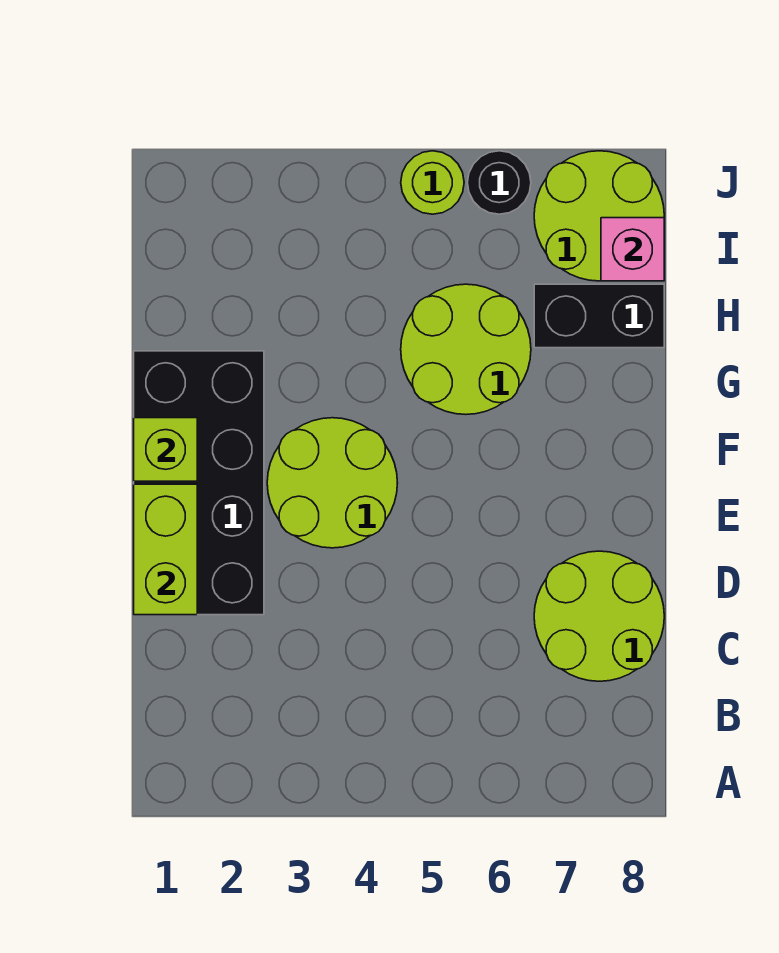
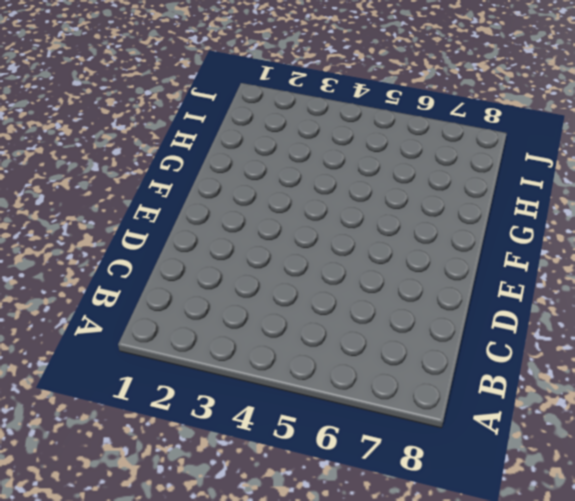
none -> lime 2x2 round brick [534,551,664,681]
none -> black 2x4 brick [134,351,264,615]

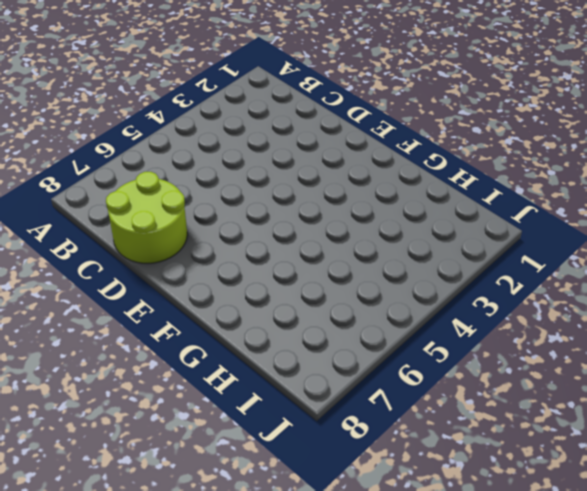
none -> black 2x4 brick [134,351,264,615]
none -> lime 2x2 round brick [267,418,397,548]

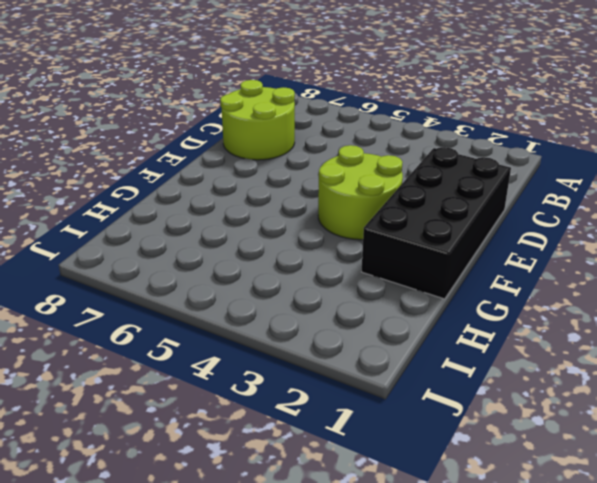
none -> lime 2x2 round brick [401,284,531,415]
none -> black 1x2 brick [534,284,664,348]

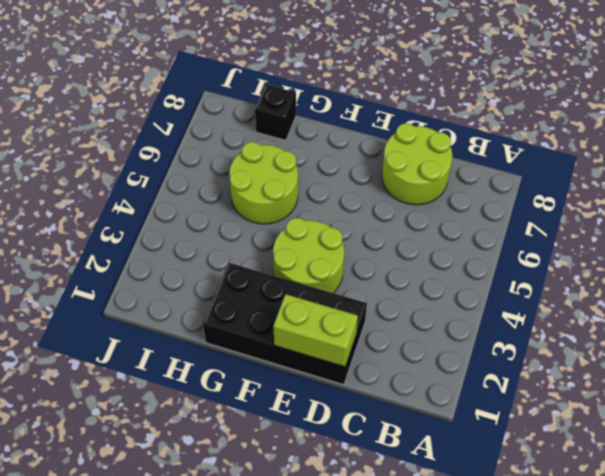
black 1x1 brick [255,85,296,140] -> black 1x2 brick [534,284,664,348]
none -> lime 2x2 round brick [534,151,664,281]
none -> lime 1x1 round brick [401,151,464,214]

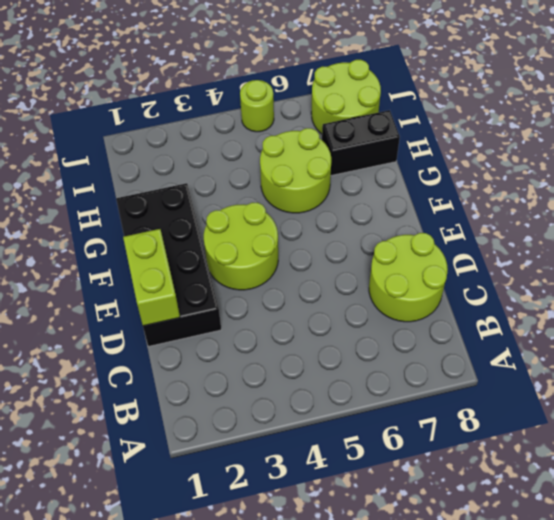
none -> black 1x1 round brick [467,151,531,214]
none -> lime 1x1 brick [134,418,197,481]

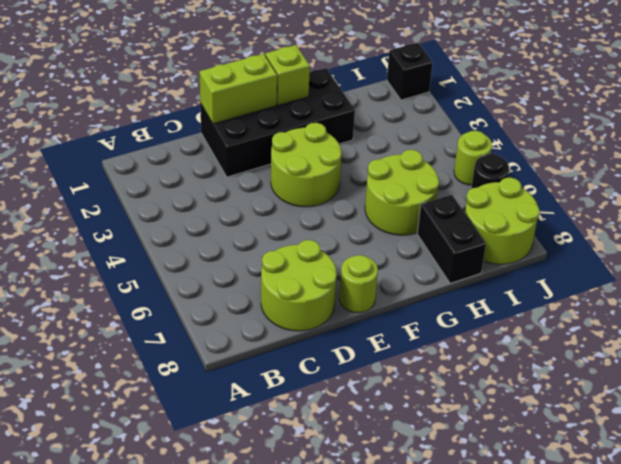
lime 1x1 round brick [339,255,378,313] -> none
black 1x1 brick [387,43,433,100] -> none
none -> pink 1x1 brick [601,218,664,281]

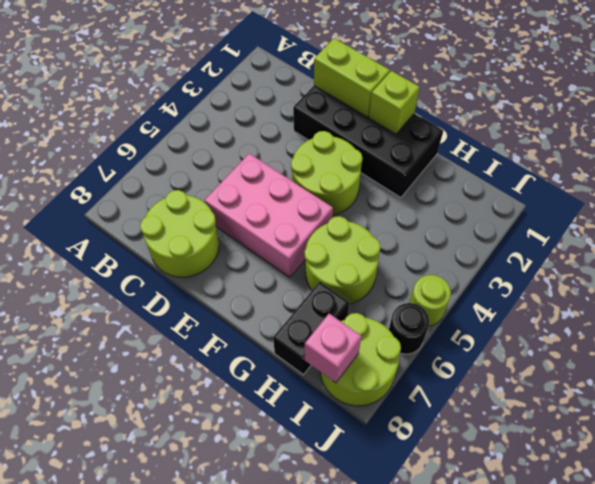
pink 2x3 brick [204,153,333,277] -> none

